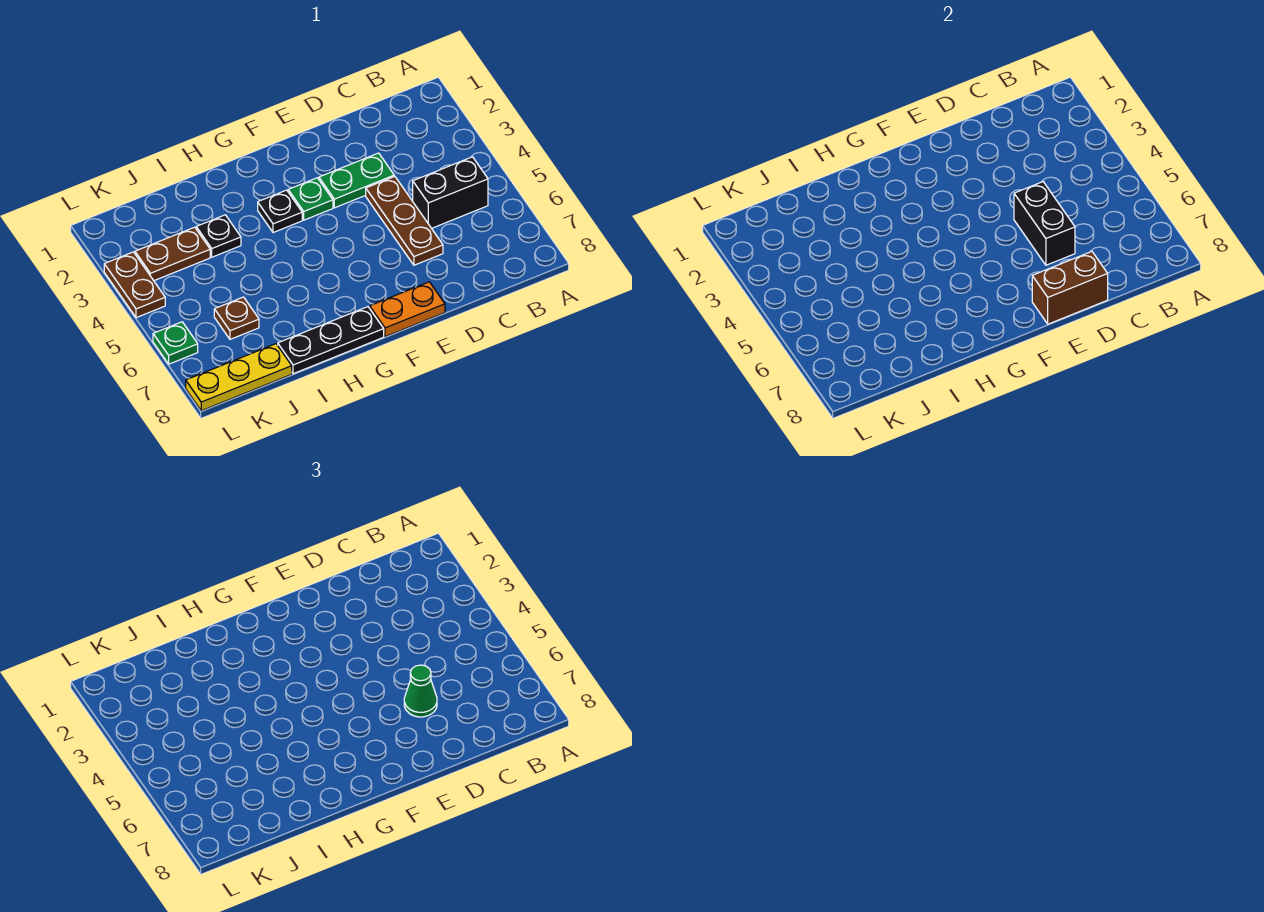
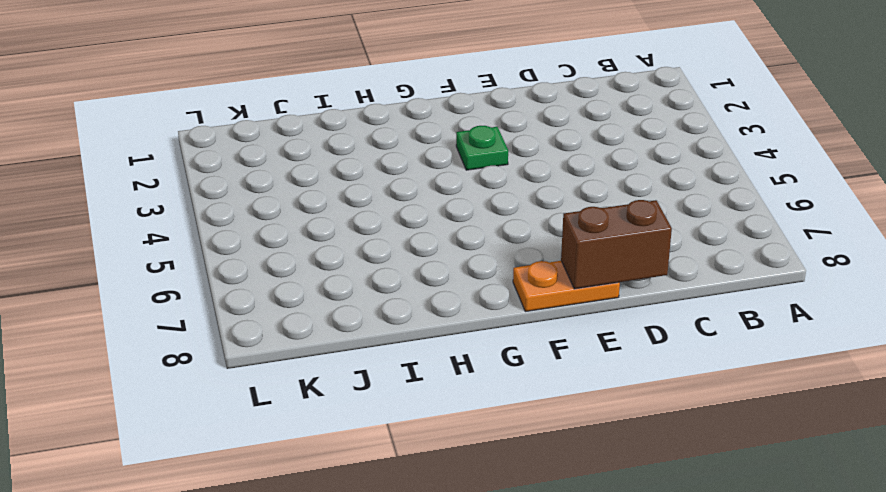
none -> black 1x2 brick [413,157,488,228]
none -> green 1x2 plate [319,153,394,208]
none -> brown 1x3 plate [366,176,443,265]

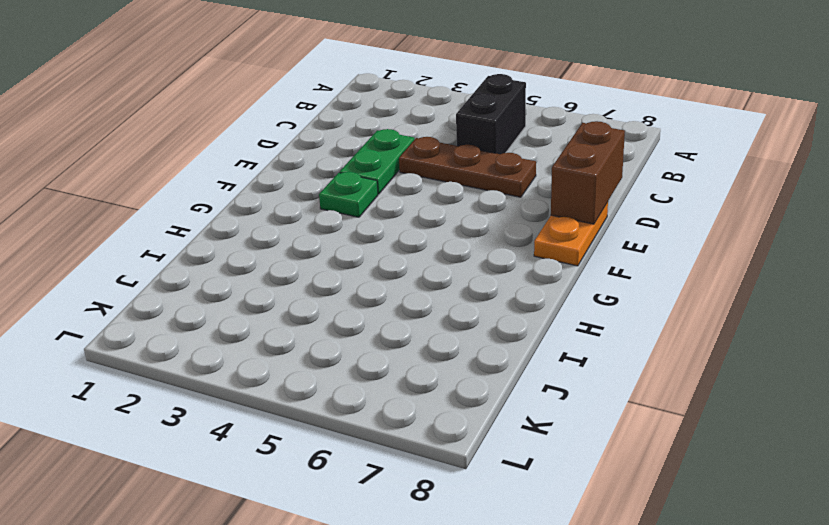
none -> black 1x1 plate [258,190,302,233]
none -> black 1x3 plate [278,307,384,374]
none -> black 1x1 plate [196,215,241,257]

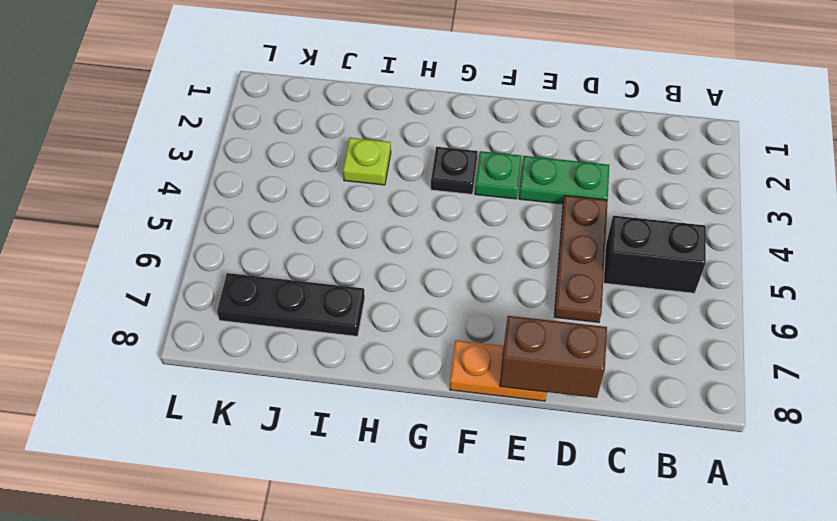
lime 1x1 plate [343,138,391,185] -> black 1x1 plate [196,215,241,257]
black 1x3 plate [217,273,365,336] -> black 1x3 plate moved to [278,307,384,374]
none -> brown 1x2 plate [135,227,210,281]
none -> brown 1x1 plate [214,297,259,339]
none -> yellow 1x3 plate [186,344,292,411]

